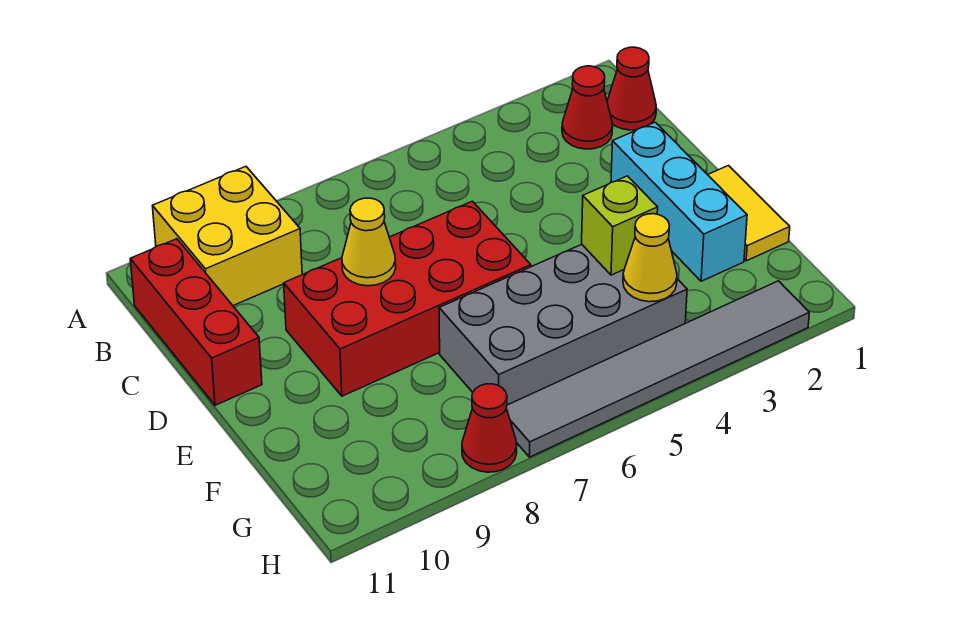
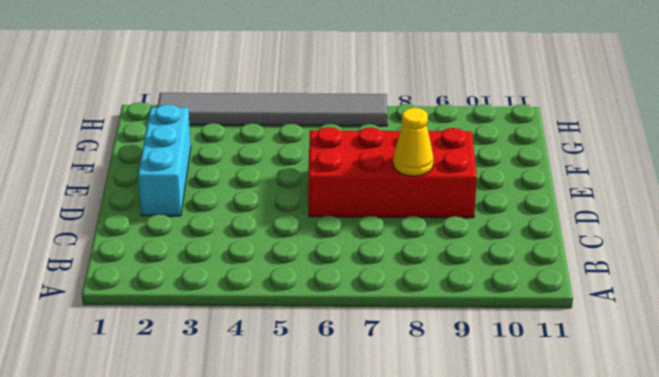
none -> yellow 2x2 brick [153,167,302,306]
none -> red 1x1 cone [607,47,656,130]
none -> red 1x1 cone [562,66,613,149]

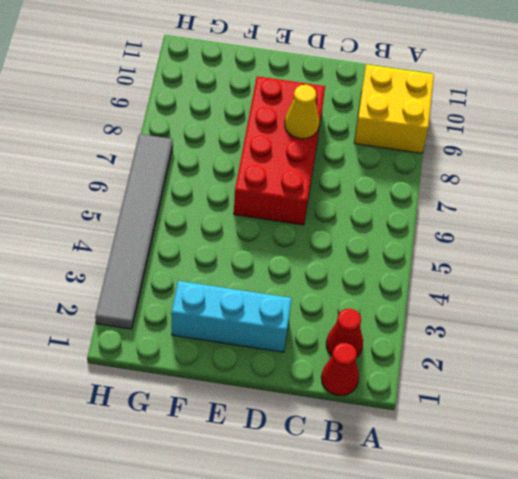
none -> red 1x3 brick [130,239,262,405]
none -> yellow 1x2 tile [708,166,790,261]
none -> grey 2x4 brick [439,244,687,405]

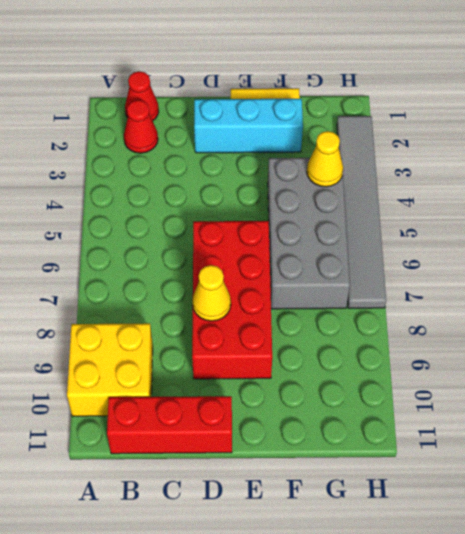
none -> red 1x1 cone [462,384,517,472]
none -> lime 1x1 brick [582,176,658,275]

